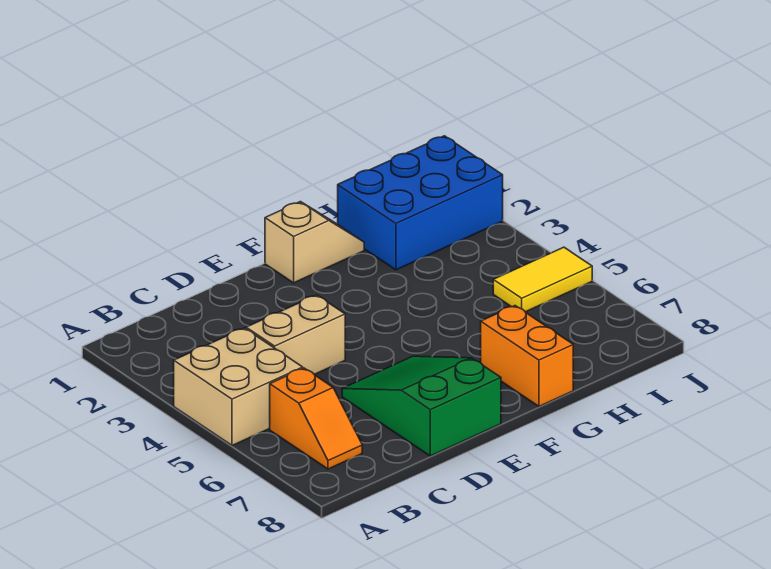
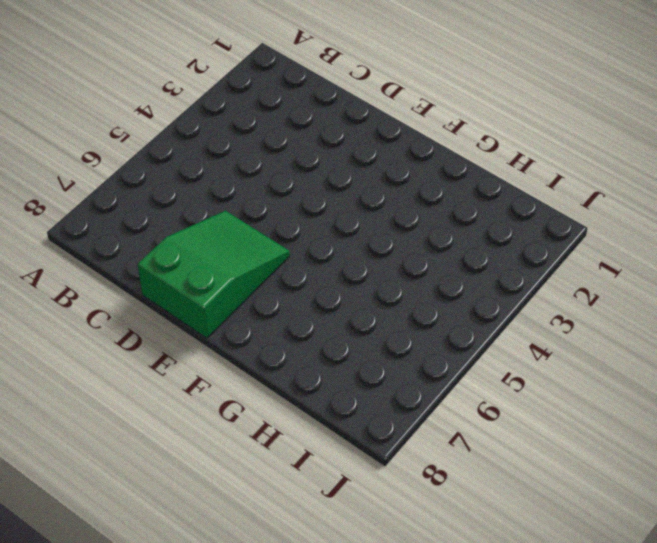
none -> tan 2x2 brick [174,328,303,446]
none -> orange 1x2 slope [270,368,362,469]

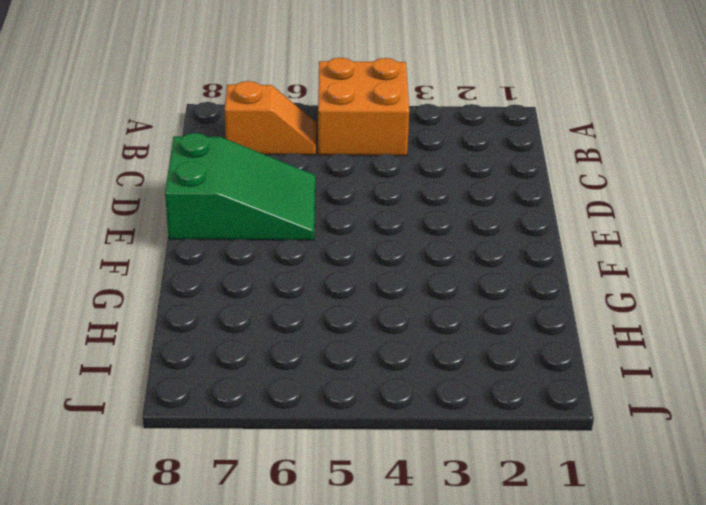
orange 2x2 brick [318,58,409,156] -> tan 2x2 brick [174,328,303,446]
orange 1x2 slope [225,81,316,155] -> orange 1x2 slope turned to [270,368,362,469]
none -> tan 1x2 brick [246,295,345,374]
none -> tan 1x2 slope [265,202,364,283]

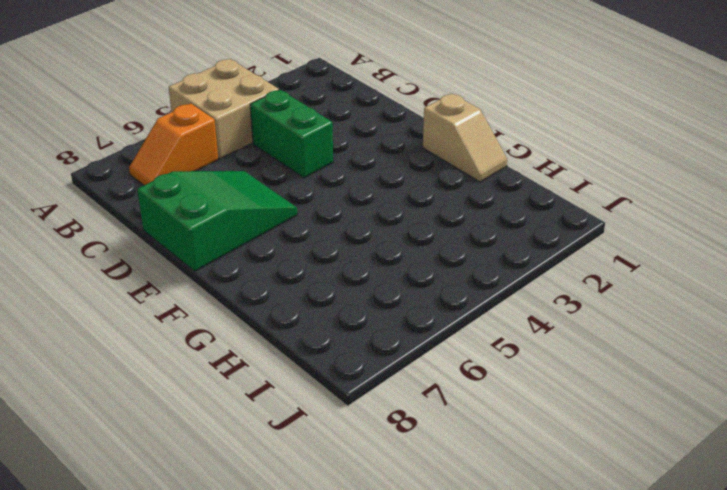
green 1x2 brick [250,90,333,178] -> tan 1x2 brick [246,295,345,374]
none -> orange 1x2 brick [481,306,573,406]
none -> blue 2x3 brick [338,136,503,270]

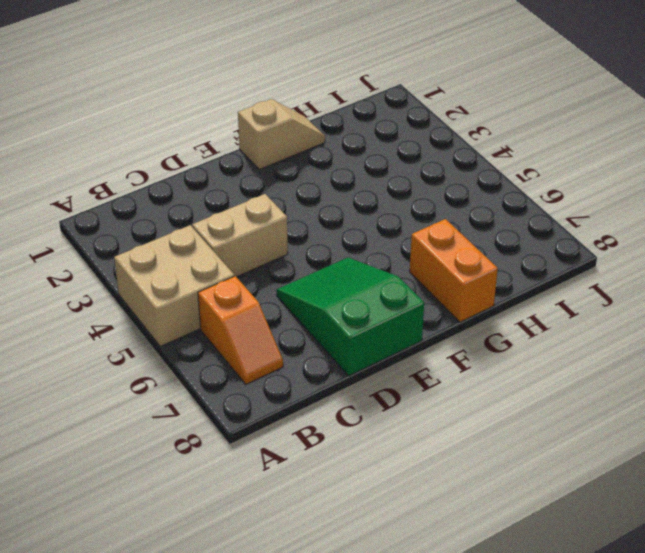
none -> blue 2x3 brick [338,136,503,270]
none -> yellow 1x2 tile [493,247,592,312]

